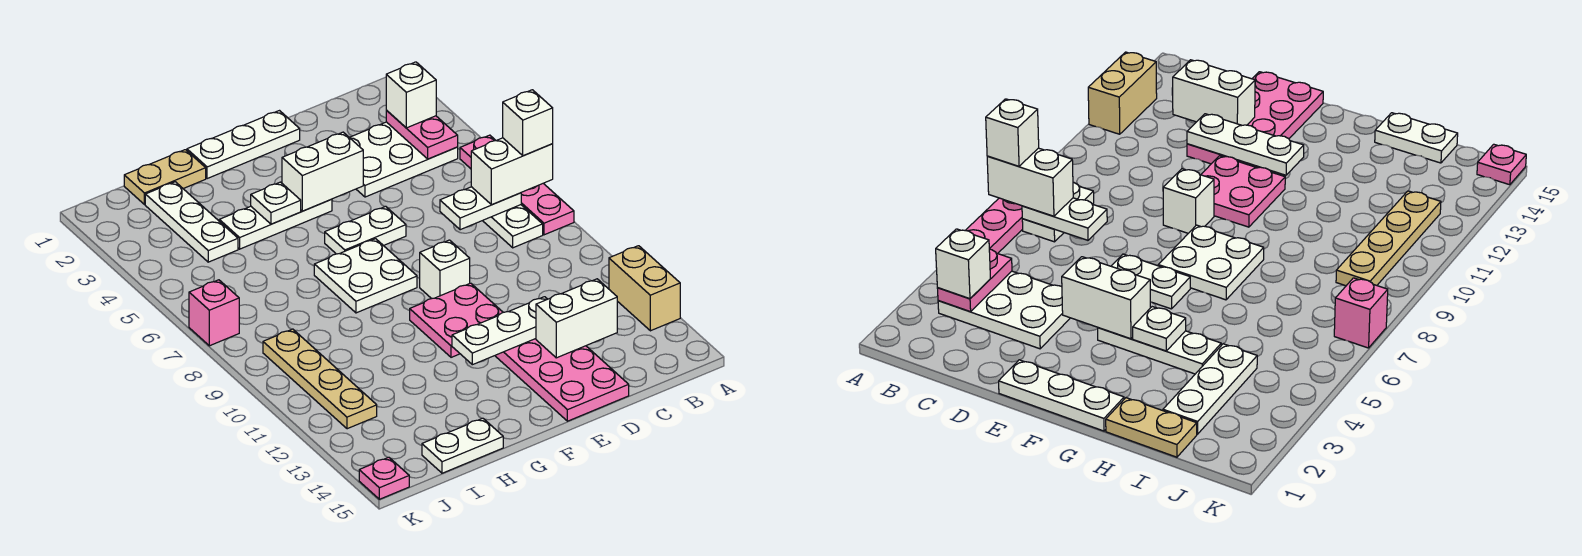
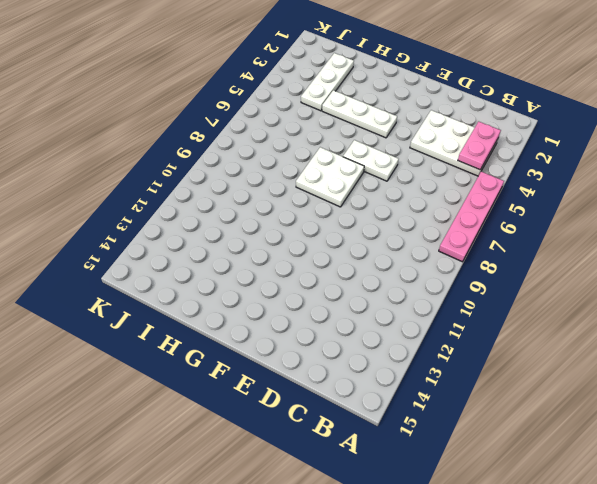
none -> tan 1x2 brick [609,246,680,331]
none -> white 1x2 plate [483,205,543,248]
none -> pink 2x4 plate [495,339,629,421]

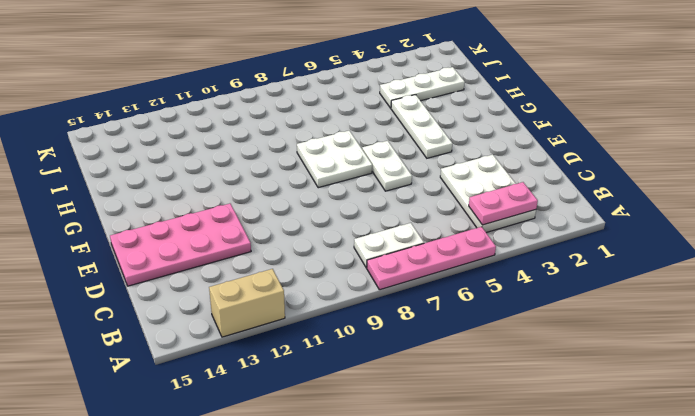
none -> white 1x3 plate [187,111,300,179]
none -> white 1x1 brick [420,240,470,299]
none -> pink 2x2 plate [410,283,503,357]

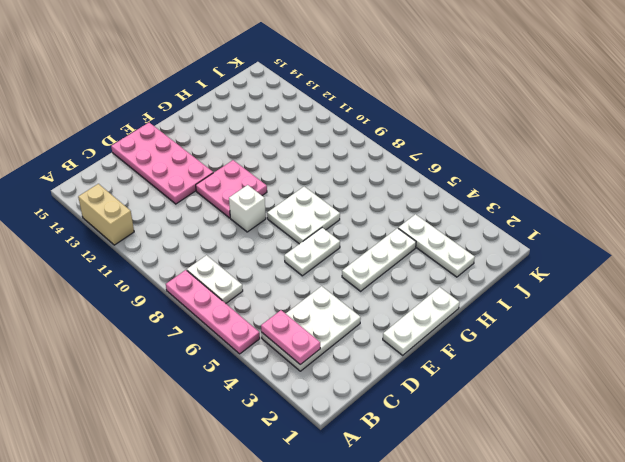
none -> tan 1x2 plate [124,150,206,205]
none -> white 1x2 plate [422,418,503,473]
none -> tan 1x4 plate [263,329,377,429]

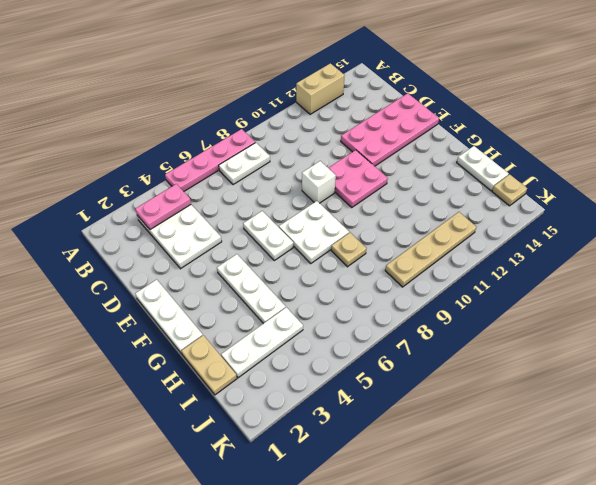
tan 1x1 plate [331,233,366,267] -> none
tan 1x1 plate [492,174,527,206] -> none
none -> pink 1x1 brick [189,280,239,346]
none -> pink 1x1 plate [359,457,409,499]
none -> white 1x2 plate [440,187,521,230]

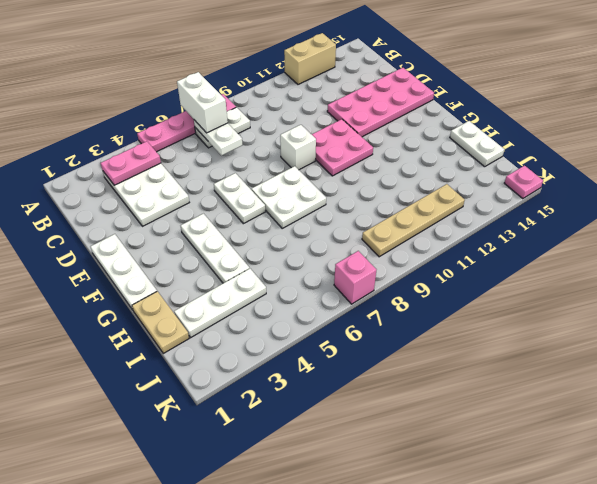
none -> white 1x2 brick [536,279,617,358]
none -> white 1x3 plate [452,297,547,365]
none -> white 1x2 brick [282,132,363,211]

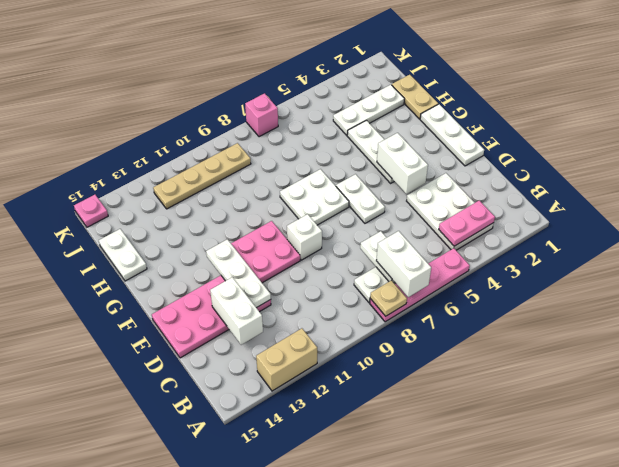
tan 1x1 plate [370,280,407,316] -> none
none -> white 1x1 plate [251,182,301,224]
none -> white 1x1 brick [386,62,436,128]
none -> white 1x1 brick [503,90,553,156]

